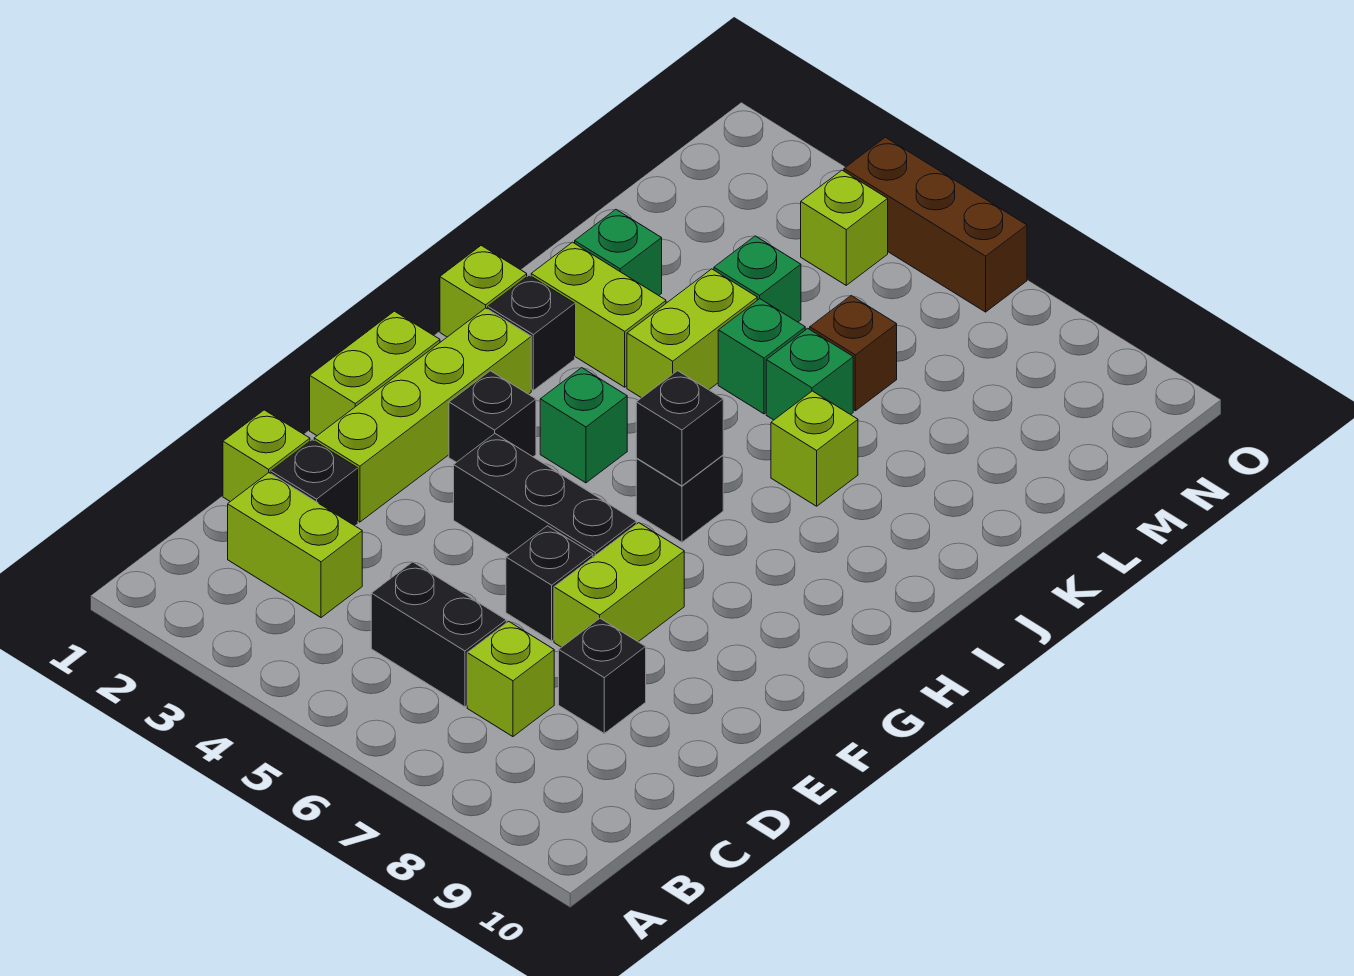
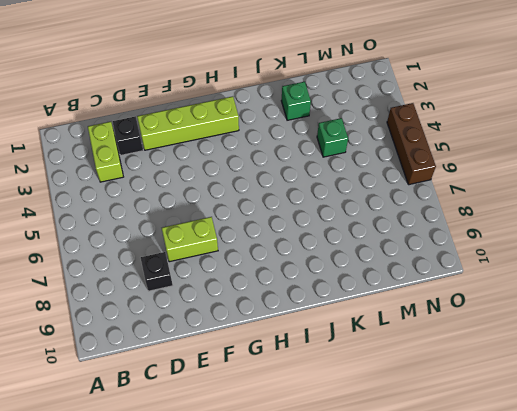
none -> black 1x2 brick [371,562,506,707]
none -> lime 1x1 brick [467,621,554,737]
none -> lime 1x1 brick [223,410,310,502]

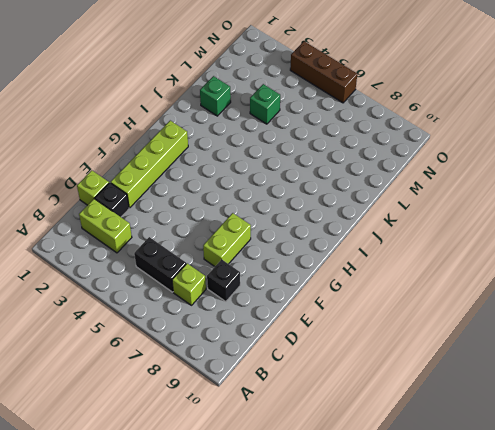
none -> black 1x1 brick [506,526,593,641]
none -> lime 1x2 brick [310,311,440,436]
none -> black 1x3 brick [454,434,636,557]

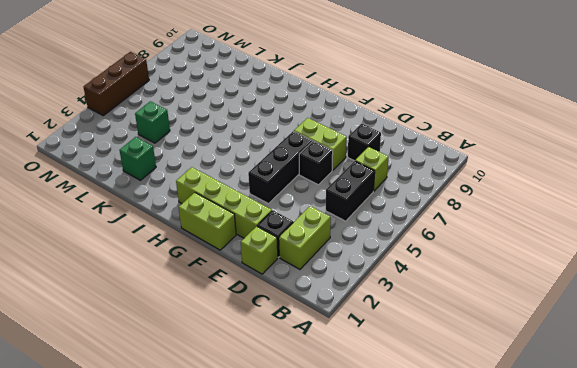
none -> black 1x1 brick [449,371,536,462]
none -> green 1x1 brick [540,368,627,483]
none -> black 1x1 brick [636,455,723,542]

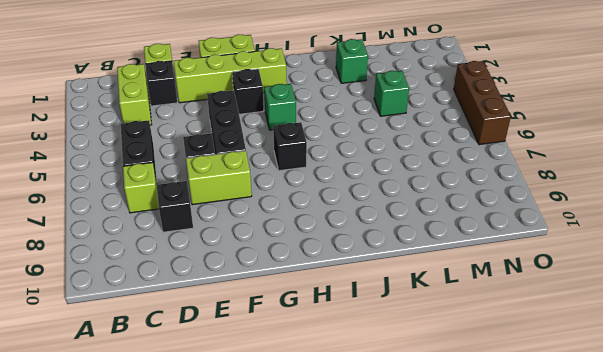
none -> lime 1x1 brick [440,246,527,337]
none -> black 1x1 brick [488,275,575,390]
none -> lime 1x2 brick [531,242,666,387]

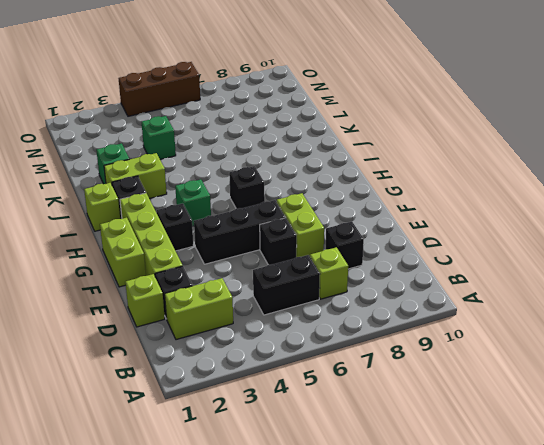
none -> lime 1x2 brick [627,269,757,398]
none -> lime 1x1 brick [771,391,858,506]
none -> green 1x1 brick [718,299,805,414]

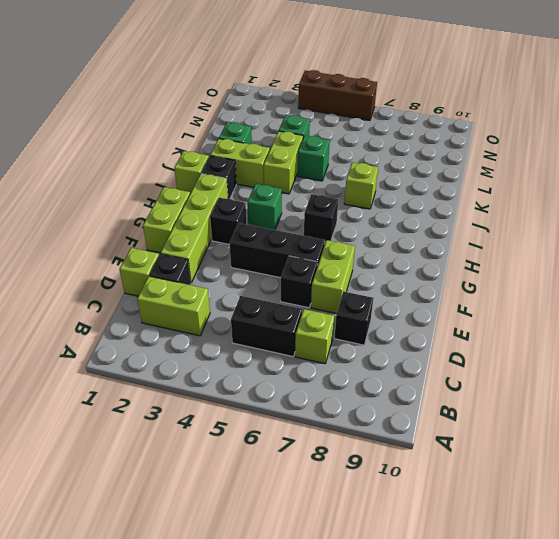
none -> green 1x1 brick [766,328,853,420]
none -> brown 1x1 brick [810,296,897,411]
none -> lime 1x1 brick [801,170,888,285]

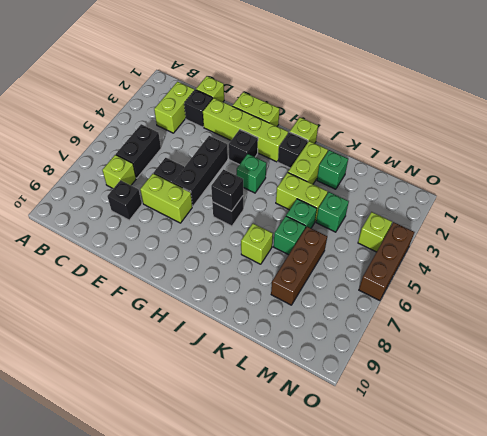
brown 1x3 brick [271,227,327,305] -> brown 1x1 brick [810,296,897,411]

